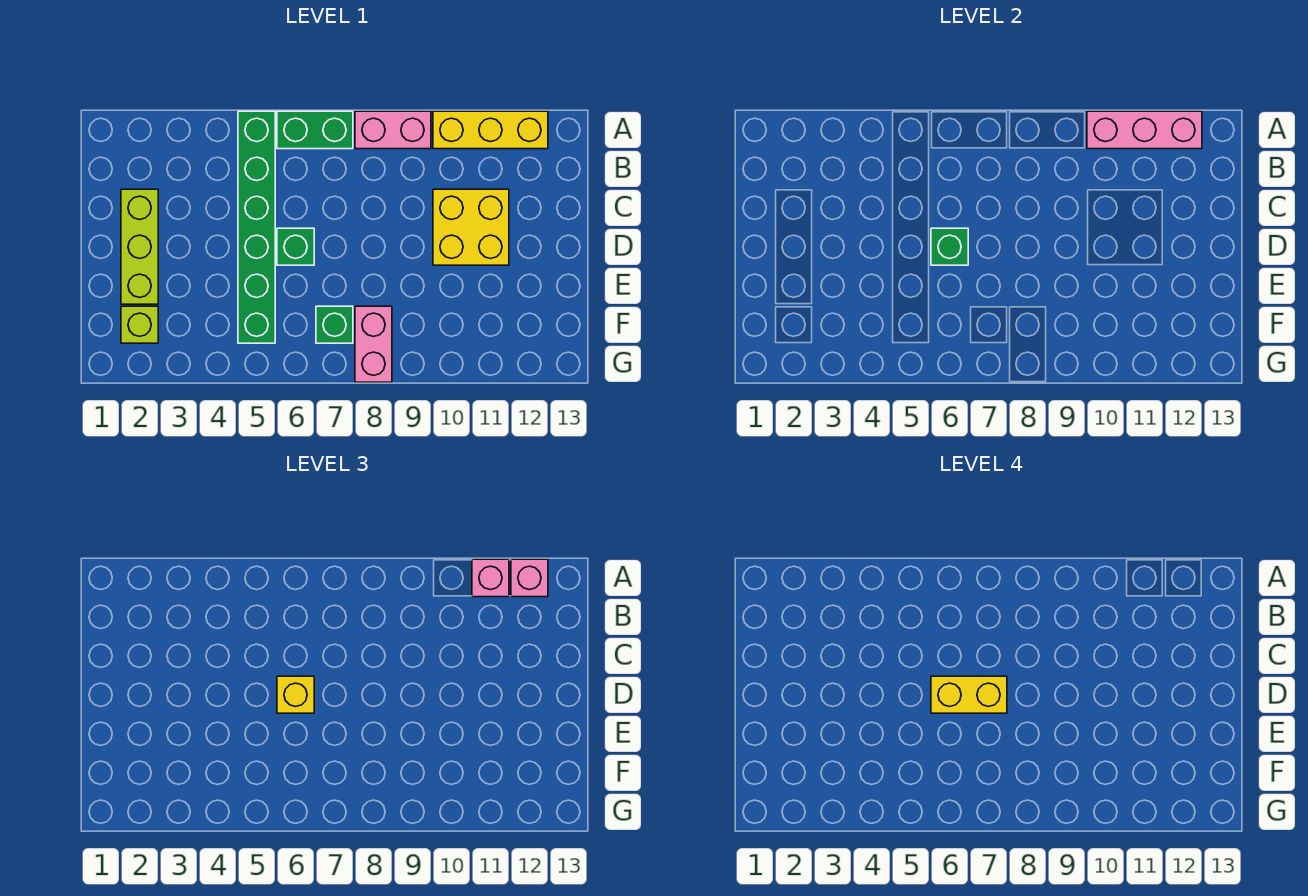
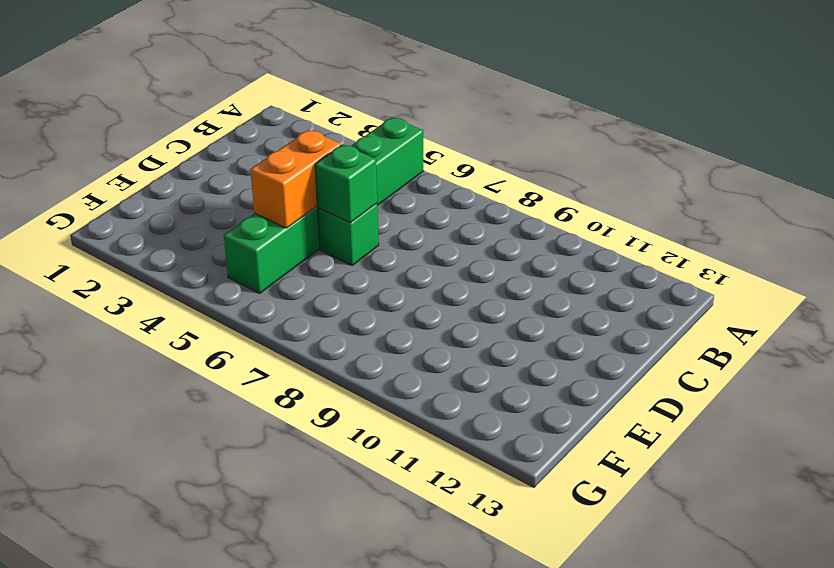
orange 1x2 brick [250,130,341,228] -> none
none -> green 1x2 brick [277,111,353,149]
none -> pink 1x2 brick [355,111,431,149]
none -> yellow 1x3 brick [433,111,548,149]

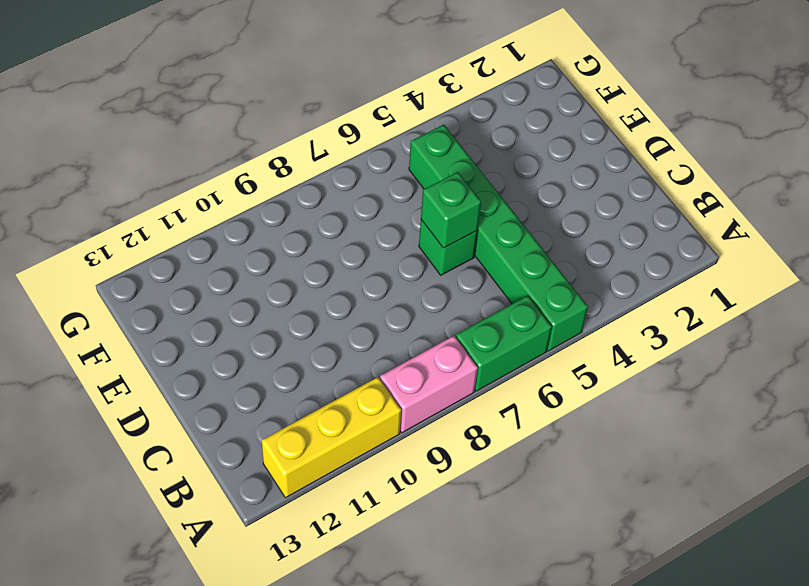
none -> lime 1x3 brick [121,189,158,304]
none -> yellow 2x2 brick [433,189,509,265]
none -> lime 1x1 brick [121,306,158,343]

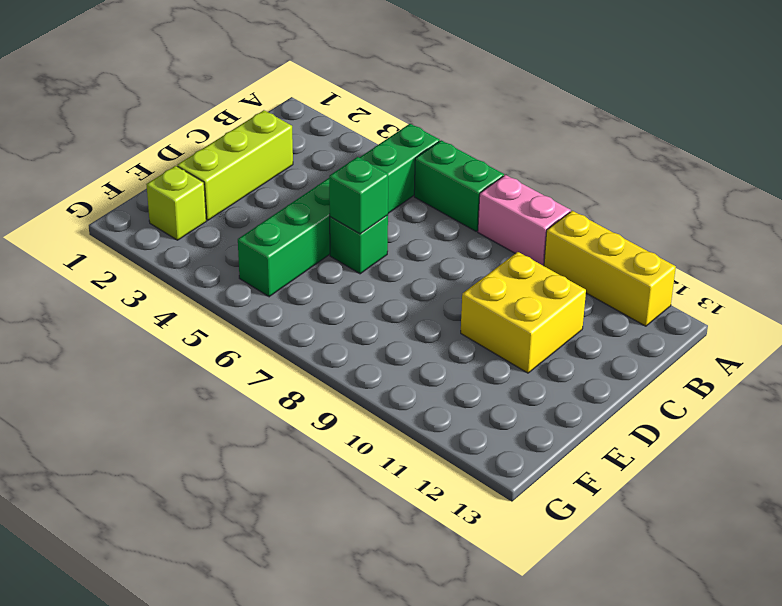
none -> green 1x1 brick [316,306,353,343]
none -> pink 1x2 brick [355,306,392,382]
none -> pink 1x3 brick [1087,111,1202,149]

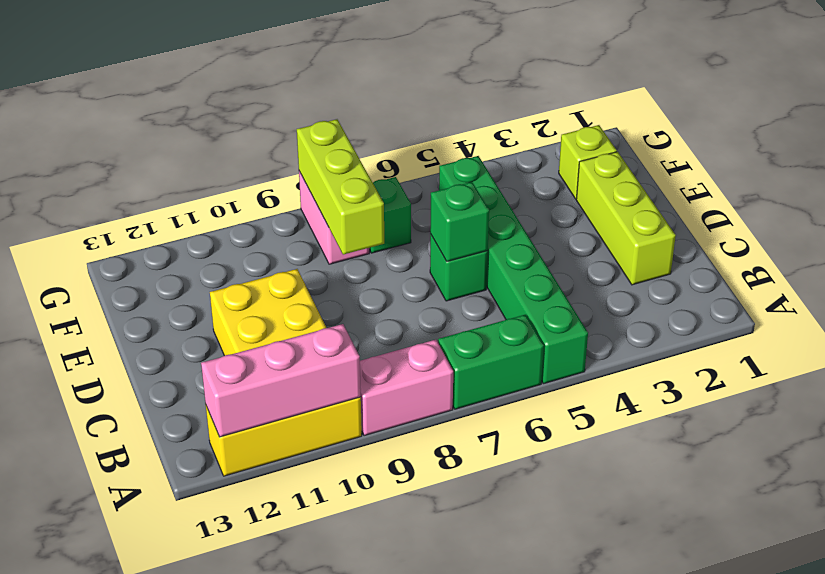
lime 1x3 brick [297,119,384,255] -> none
none -> pink 1x1 brick [472,559,509,597]
none -> pink 1x1 brick [511,559,548,597]
none -> yellow 1x1 brick [277,676,314,713]

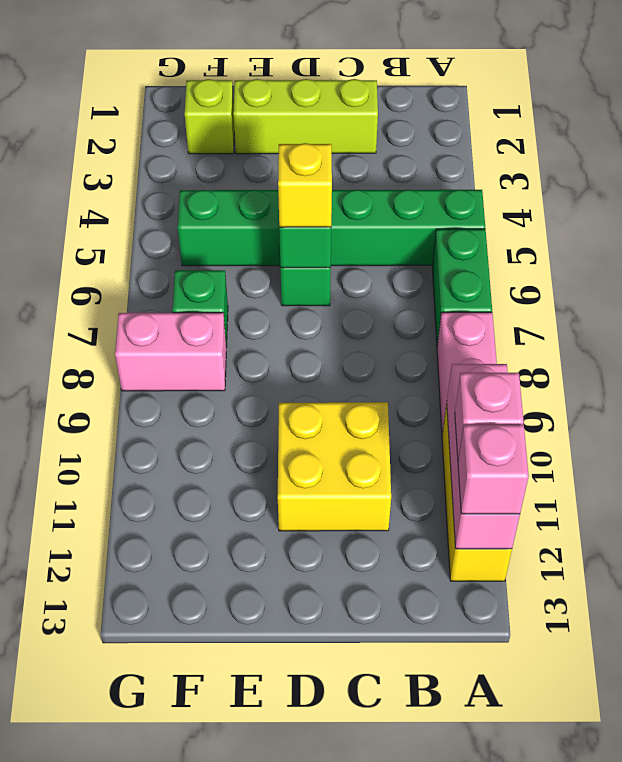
none -> yellow 1x2 brick [931,676,1007,713]

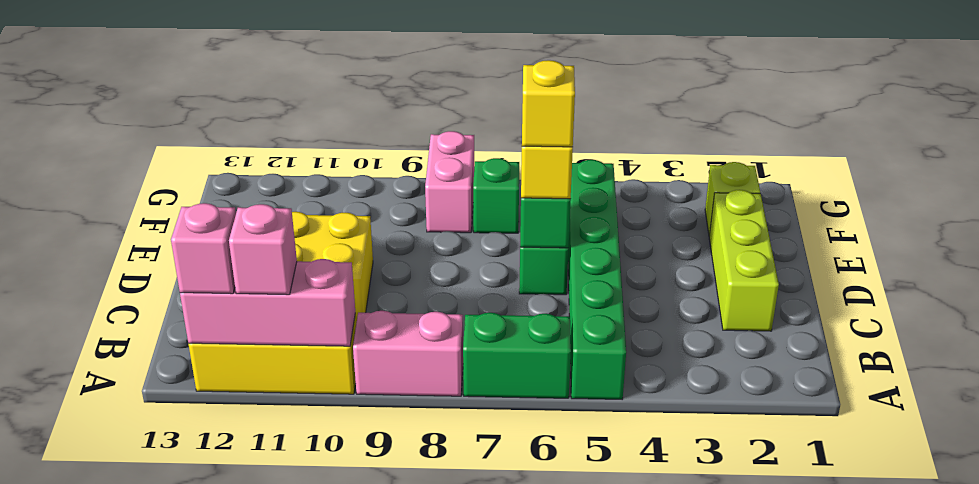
yellow 1x1 brick [522,60,575,147] -> yellow 1x2 brick [931,676,1007,713]

